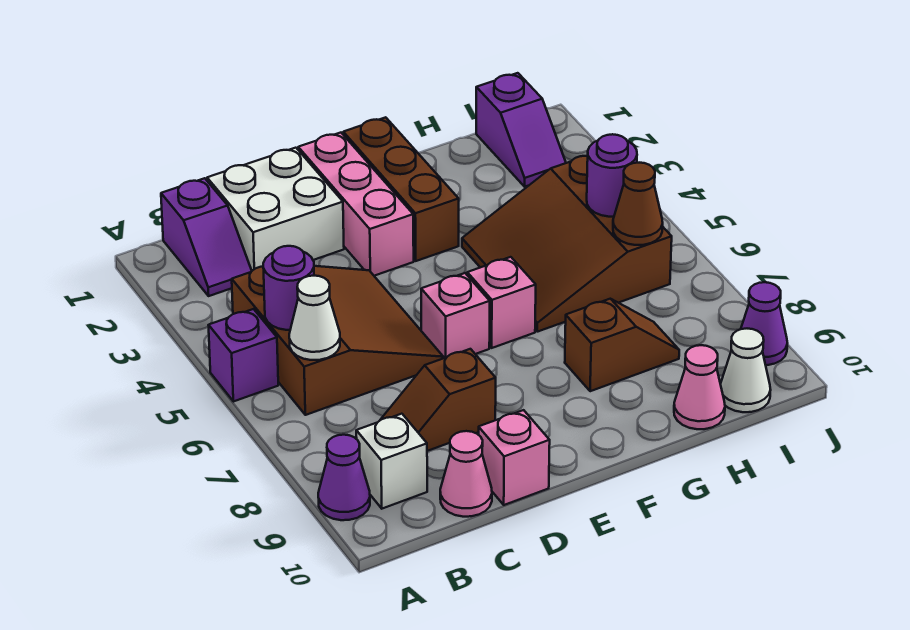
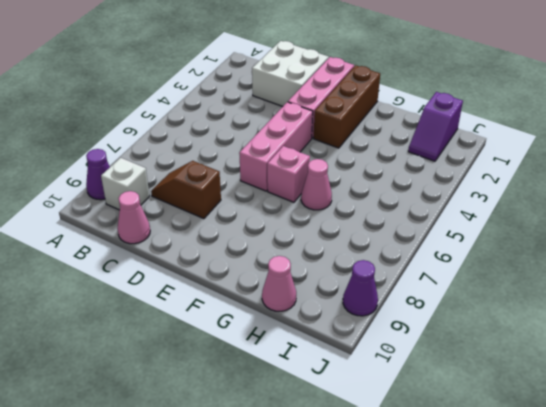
pink 1x3 brick [239,102,313,191] -> pink 1x1 brick [421,273,490,358]
pink 1x1 cone [301,159,332,210] -> brown 3x3 slope [462,156,672,332]
none -> purple 1x1 brick [209,309,278,402]
none -> purple 1x2 slope [161,178,252,296]
none -> brown 3x3 slope [232,266,443,415]

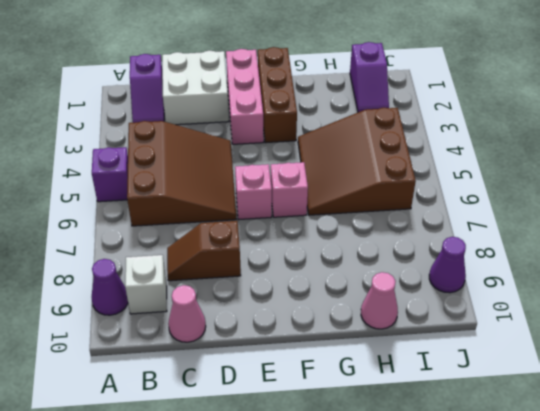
none -> pink 1x1 brick [479,410,550,505]
none -> brown 1x2 slope [565,299,679,391]
none -> white 1x1 cone [721,329,771,412]

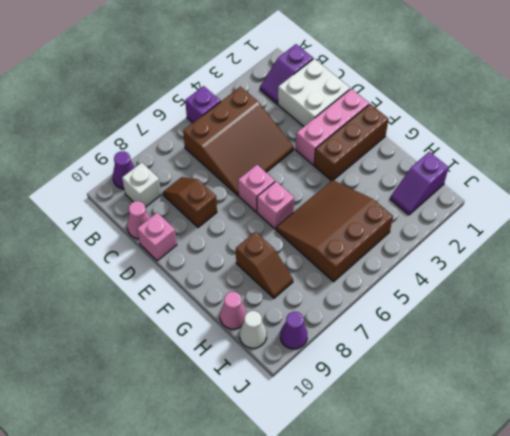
none -> purple 1x1 round brick [263,246,314,330]
none -> white 1x1 cone [289,276,340,360]
none -> purple 1x1 round brick [587,134,637,217]

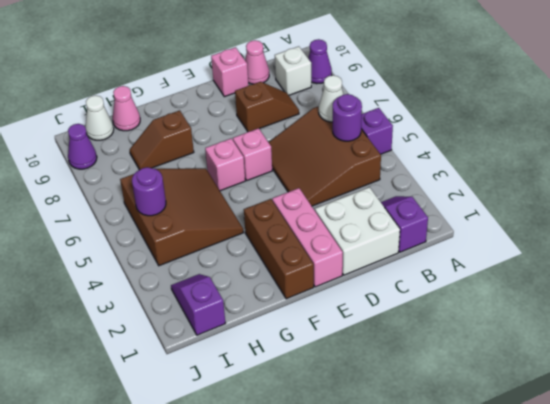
none -> brown 1x1 cone [613,163,663,245]

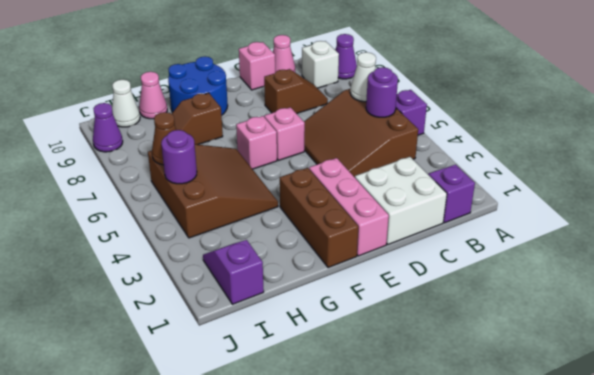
blue 2x2 round brick [168,57,228,115] -> none

